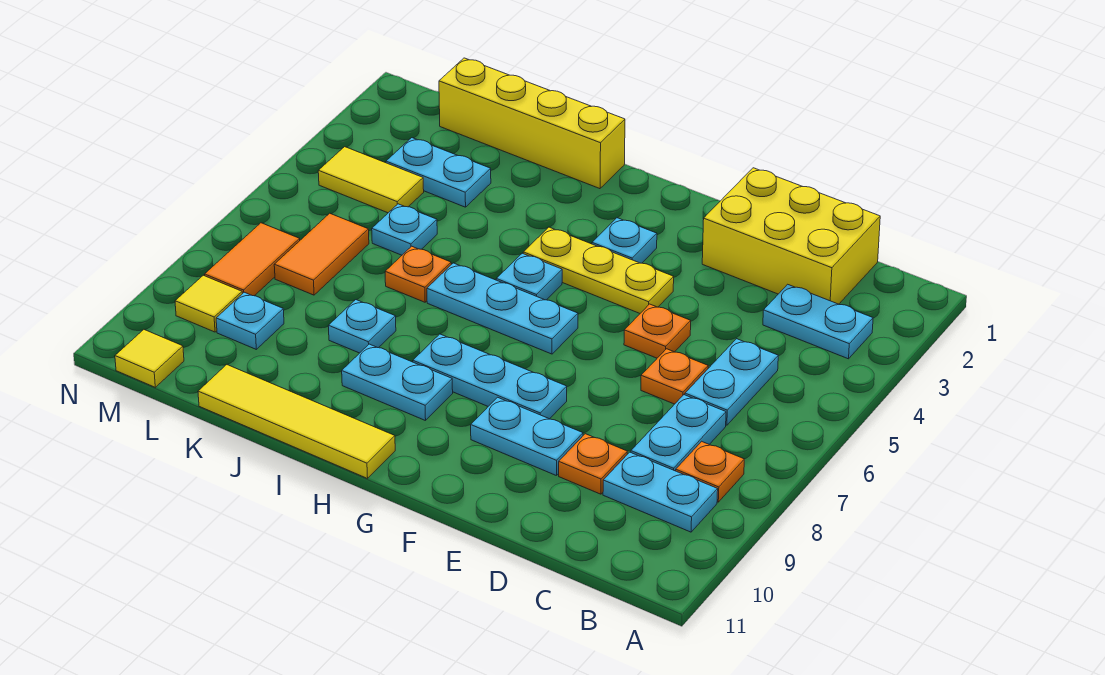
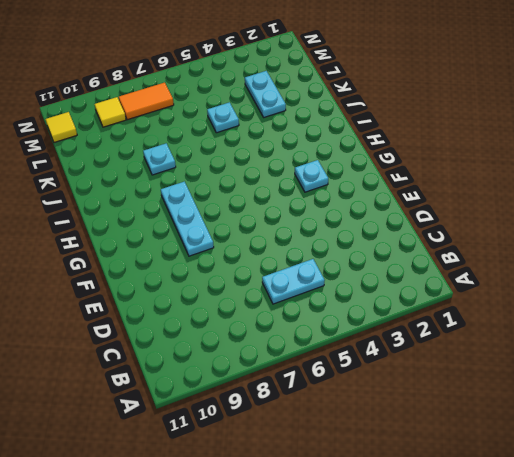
none -> cyan 1x2 plate [763,284,873,359]
none -> orange 1x1 plate [676,441,744,502]
none -> cyan 1x2 plate [603,452,718,532]

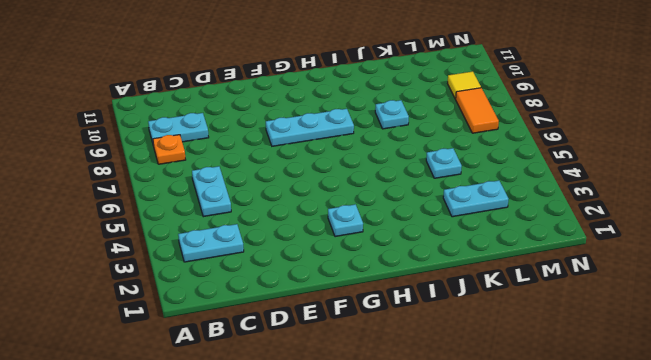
none -> yellow 2x3 brick [702,168,880,304]
none -> cyan 1x2 plate [631,395,726,471]
none -> orange 1x1 plate [641,349,708,404]

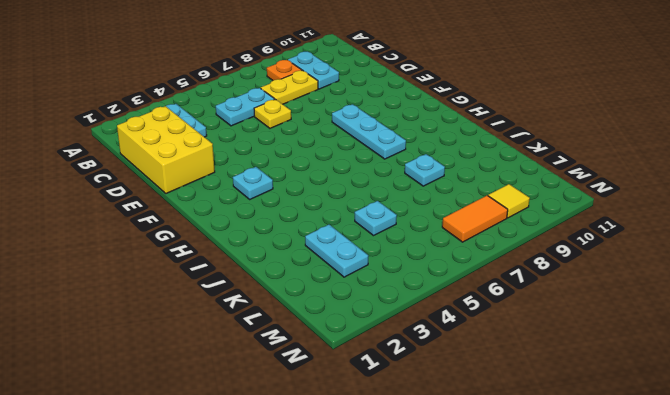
yellow 1x2 plate [261,70,318,104] -> cyan 1x2 plate [631,395,726,471]
yellow 1x1 plate [254,99,291,128] -> orange 1x1 plate [641,349,708,404]
none -> orange 1x1 plate [559,434,627,494]
none -> orange 1x1 plate [624,304,691,358]
none -> cyan 1x2 plate [471,397,583,476]

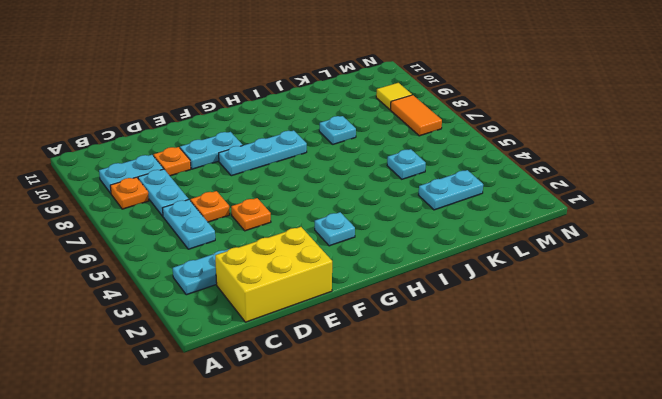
none -> yellow 1x3 plate [523,227,674,313]
none -> cyan 1x3 plate [427,263,578,354]
none -> cyan 1x1 plate [496,253,562,300]

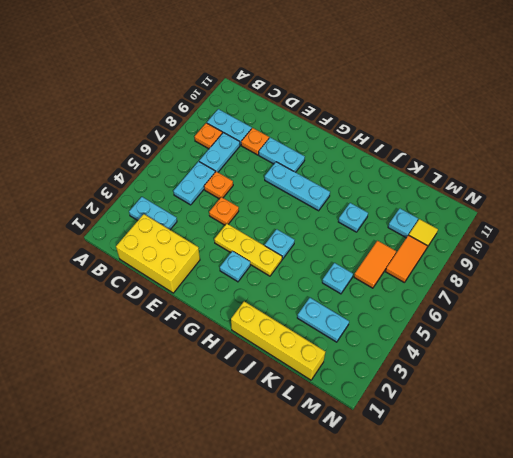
none -> cyan 1x3 plate [427,263,578,354]
none -> cyan 1x2 plate [342,344,453,421]
none -> yellow 1x4 tile [198,365,395,478]

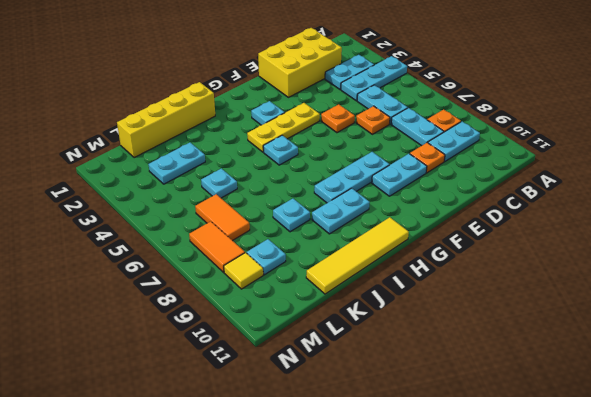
cyan 1x3 plate [341,56,407,101] -> cyan 1x3 plate moved to [427,263,578,354]
none -> orange 1x1 plate [385,246,451,302]
none -> yellow 1x2 tile [318,147,424,213]
none -> yellow 1x1 tile [115,330,184,387]

